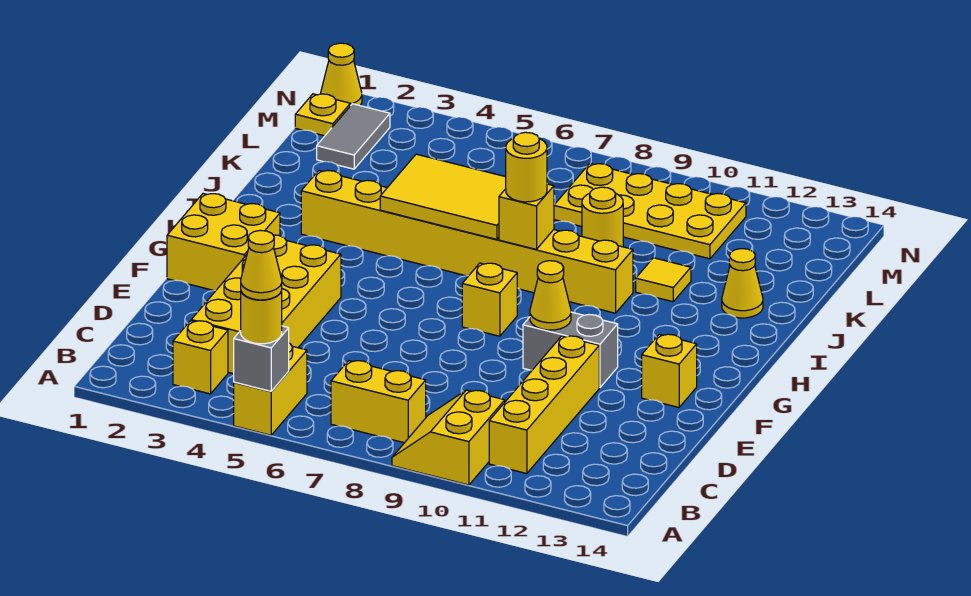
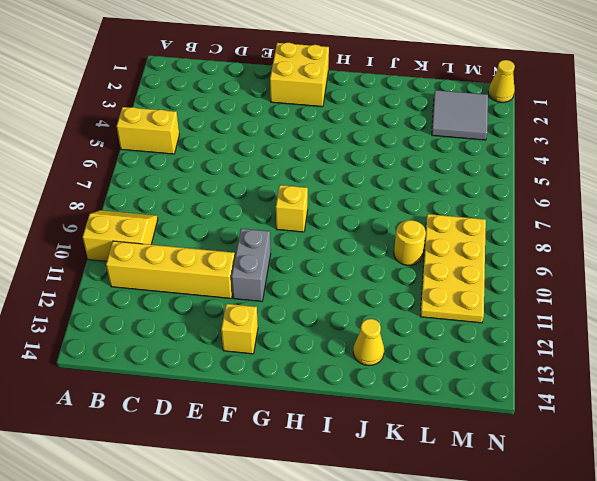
grey 2x2 tile [432,90,488,140] -> grey 1x2 tile [317,104,390,169]
none -> yellow 1x1 brick [173,321,228,394]
none -> yellow 1x2 brick [331,361,426,443]
none -> yellow 2x4 brick [191,235,341,374]

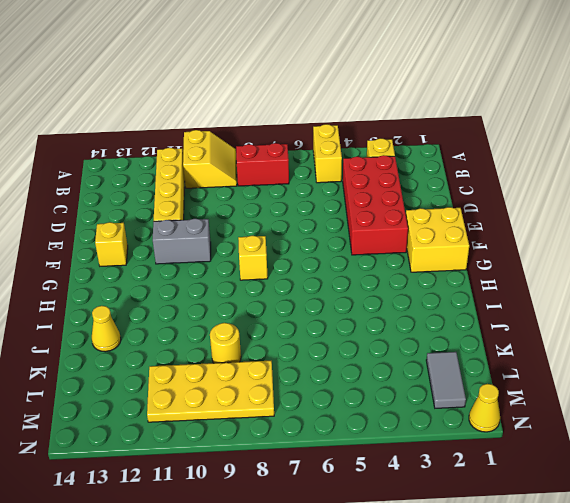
red 1x2 brick [236,143,289,186] -> yellow 1x2 brick [331,361,426,443]
red 2x4 brick [343,155,408,255] -> yellow 2x4 brick [191,235,341,374]
none -> yellow 1x8 brick [301,170,633,313]
none -> yellow 1x1 tile [636,258,691,302]
none -> yellow 1x1 plate [295,94,350,136]

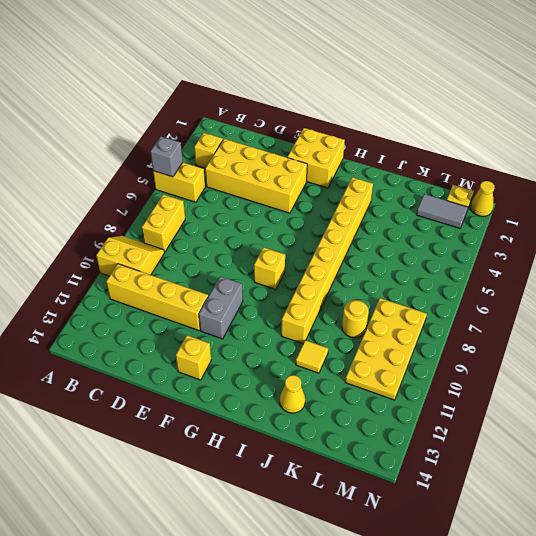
none -> yellow 1x1 cone [530,261,571,330]
none -> yellow 2x3 tile [380,154,506,239]
none -> yellow 1x1 brick [499,184,554,249]

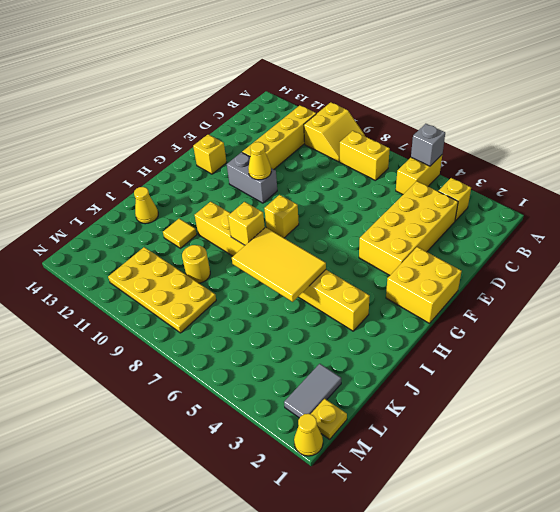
none -> yellow 1x1 round brick [241,291,282,344]
none -> yellow 1x1 round brick [506,132,547,202]
none -> yellow 1x1 cone [241,230,282,300]

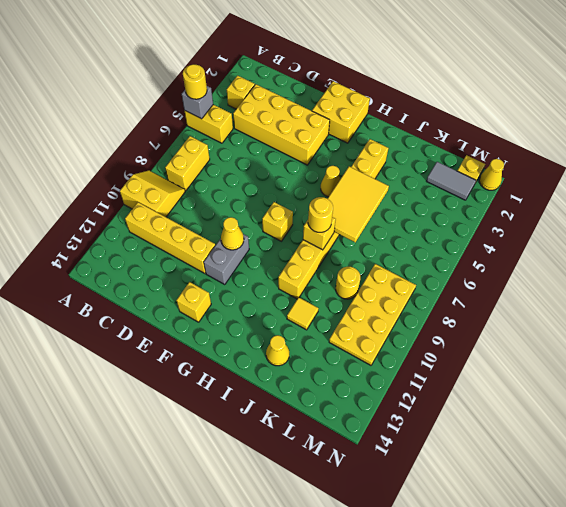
yellow 1x1 cone [321,166,340,197] -> yellow 1x1 cone moved to [241,230,282,300]

